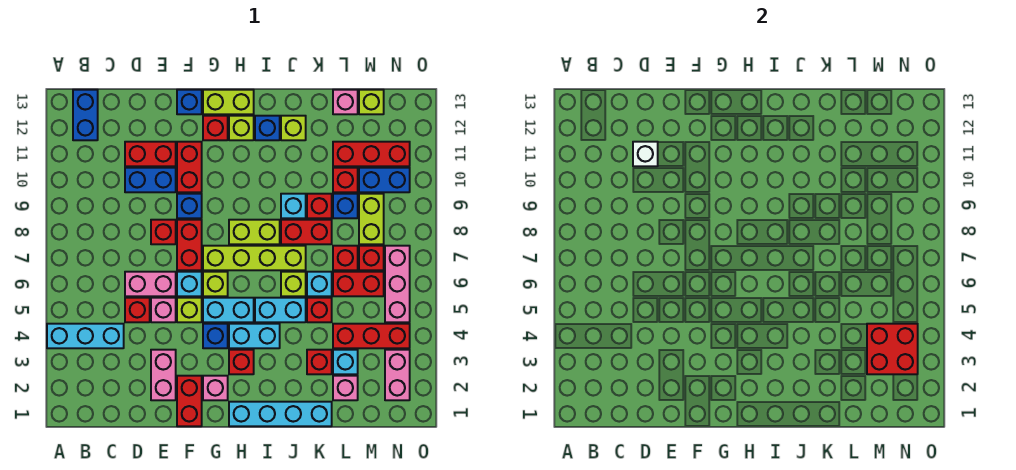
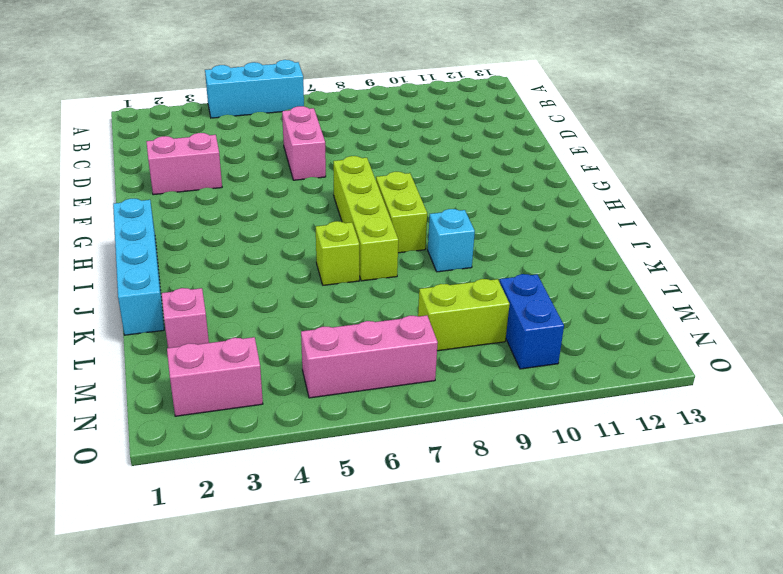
cyan 1x3 brick [205,60,304,118] -> cyan 1x3 brick turned to [47,324,124,348]
none -> blue 1x2 brick [73,90,98,140]
none -> red 1x1 brick [125,298,150,322]
none -> blue 1x2 brick [125,168,176,192]
none -> red 1x2 brick [125,142,176,166]

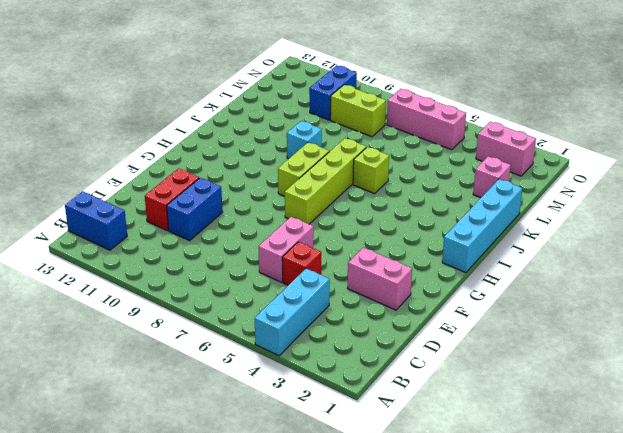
none -> pink 1x1 brick [151,298,176,322]
none -> red 1x1 brick [151,220,176,244]
none -> red 1x2 brick [177,376,202,426]
none -> lime 1x1 brick [177,298,202,322]

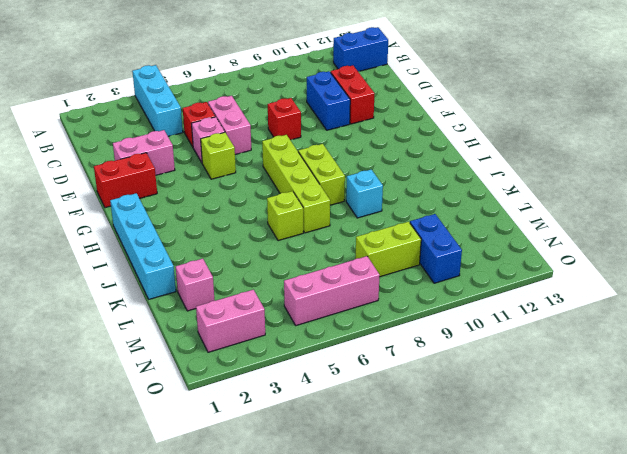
none -> cyan 1x1 brick [177,272,202,296]
none -> red 1x2 brick [177,220,202,270]
none -> blue 1x1 brick [177,194,202,218]
none -> red 1x2 brick [177,142,202,192]

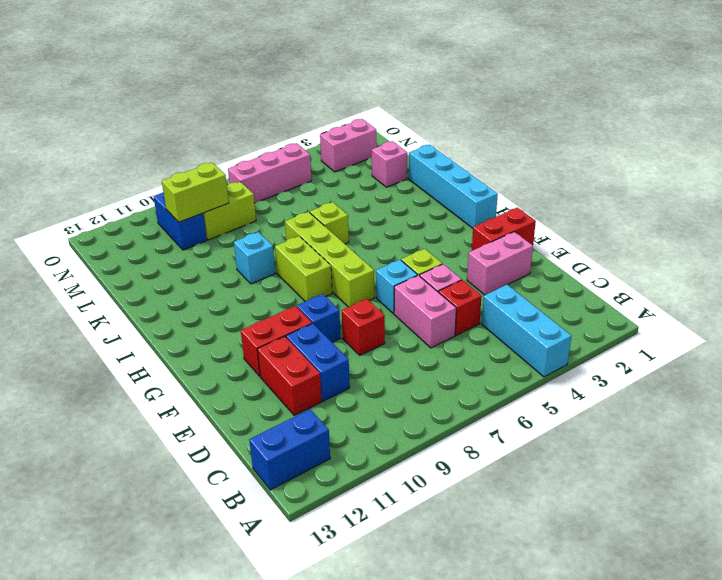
lime 1x2 brick [162,163,229,222] -> lime 1x2 brick turned to [203,90,254,114]
none -> red 1x2 brick [177,220,202,270]
none -> blue 1x1 brick [177,90,202,114]
none -> pink 1x1 brick [203,376,228,400]
none -> blue 1x1 brick [203,324,228,348]

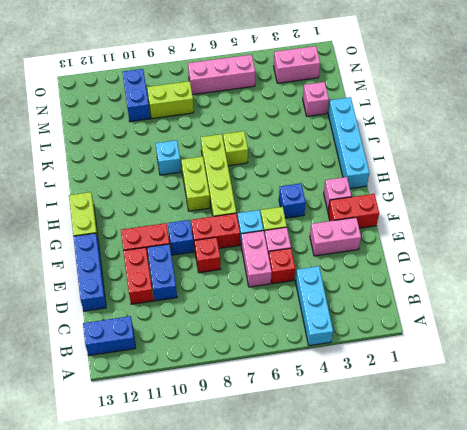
blue 1x3 brick [74,233,106,311] -> blue 1x1 brick [177,90,202,114]
none -> cyan 1x2 brick [203,298,254,322]
none -> lime 1x1 brick [203,272,228,296]
none -> red 1x1 brick [203,116,228,140]
none -> red 1x1 brick [229,350,254,374]

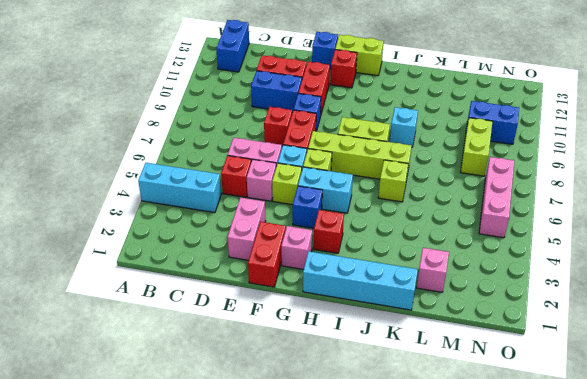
none -> cyan 1x2 brick [229,324,280,348]
none -> lime 1x1 brick [229,116,254,140]
none -> cyan 1x2 brick [255,298,306,322]
none -> blue 1x1 brick [255,116,280,140]

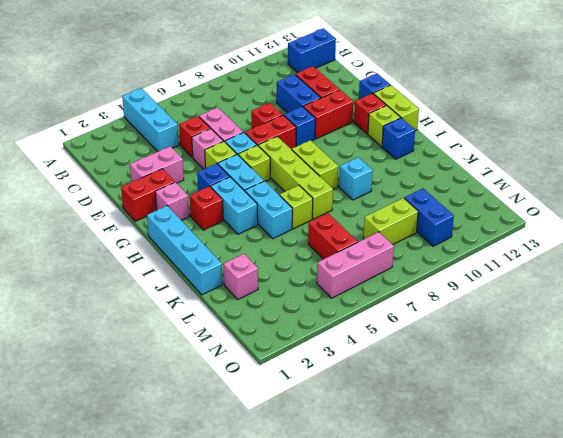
none -> red 1x2 brick [281,220,332,244]
none -> lime 1x1 brick [281,116,306,140]
none -> red 1x1 brick [307,350,332,374]
none -> red 1x1 brick [307,298,332,322]

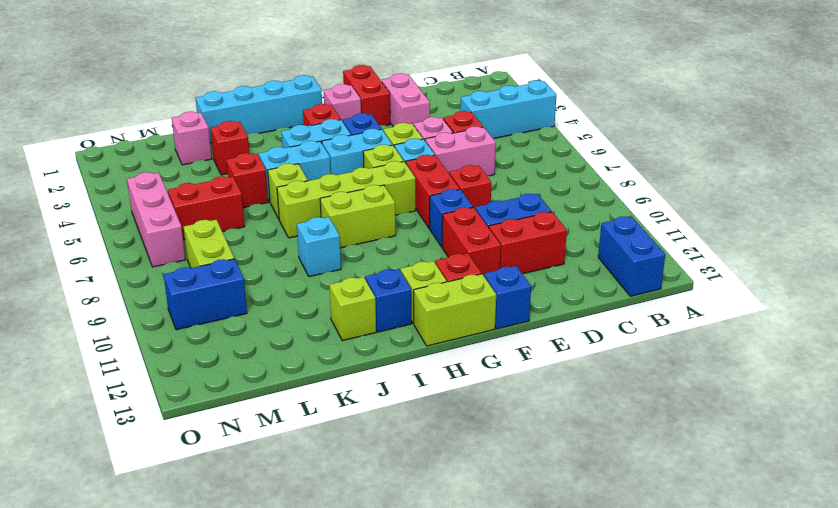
none -> red 1x2 brick [281,220,332,244]
none -> cyan 1x1 brick [307,272,332,296]
none -> red 1x1 brick [307,194,332,218]
none -> cyan 1x1 brick [333,350,358,374]

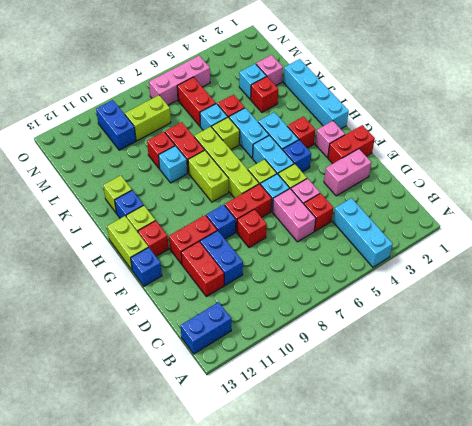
none -> red 1x3 brick [333,324,410,348]
none -> red 1x1 brick [333,246,358,270]
none -> blue 1x1 brick [333,194,358,218]
none -> red 1x1 brick [333,168,358,192]

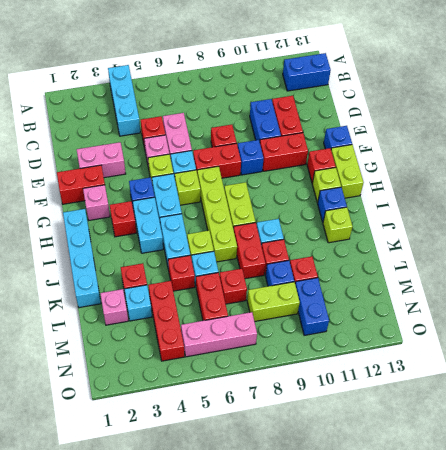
none -> red 1x3 brick [333,142,410,166]
none -> pink 1x1 brick [333,90,358,114]
none -> red 1x1 brick [359,246,384,270]
none -> lime 1x1 brick [359,90,384,114]

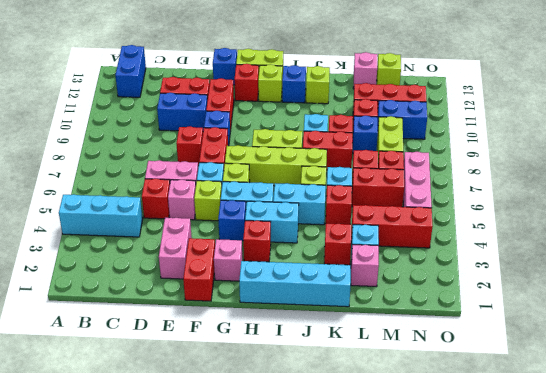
none -> pink 1x2 brick [385,350,410,400]
none -> white 1x1 brick [633,142,658,166]
none -> red 2x2 brick [867,324,918,374]

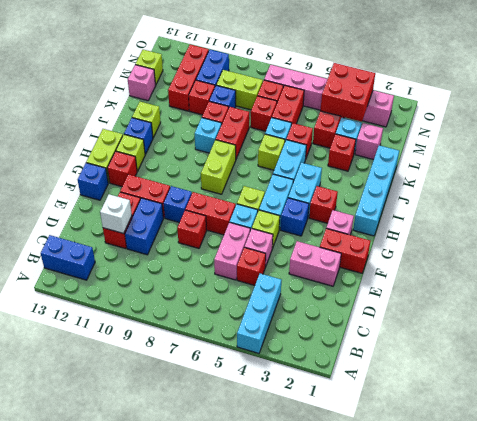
none -> lime 1x4 brick [203,246,306,270]

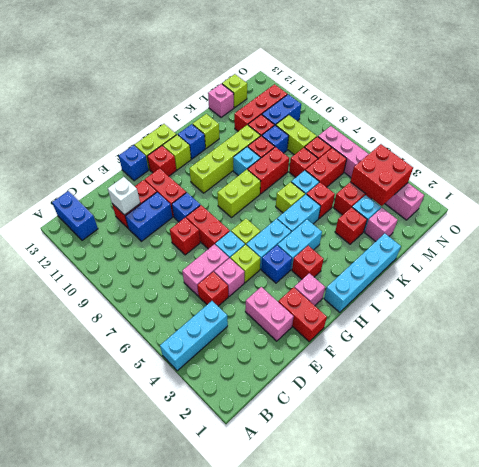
lime 1x4 brick [189,125,261,193] -> lime 1x4 brick moved to [203,246,306,270]

